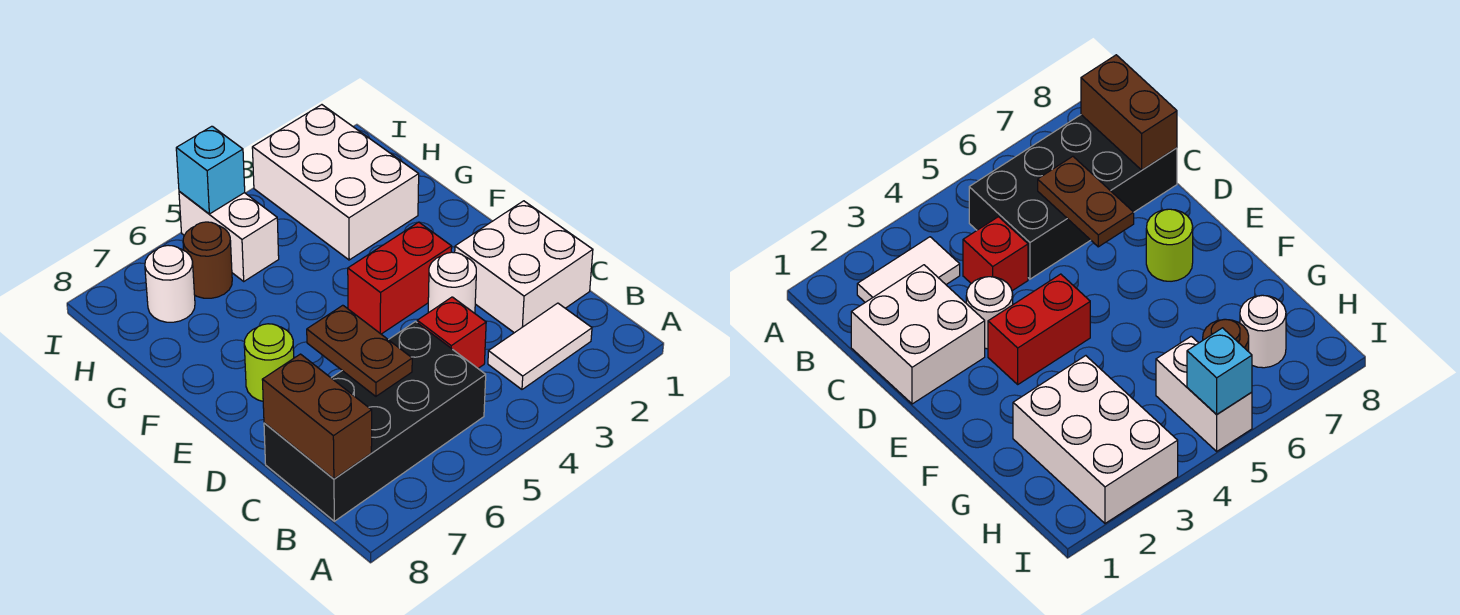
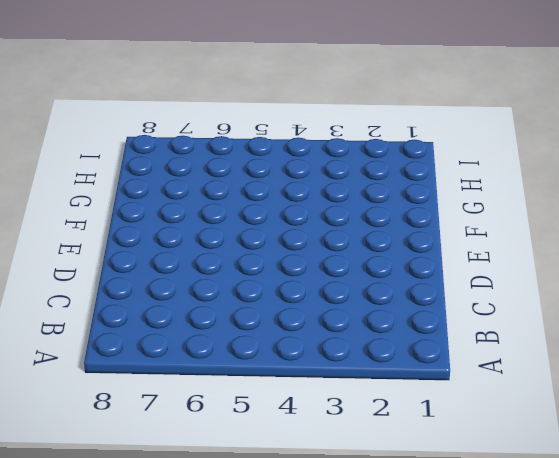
none -> white 1x2 tile [488,303,592,389]
none -> black 2x4 brick [264,322,486,521]
none -> white 2x2 brick [455,201,593,333]

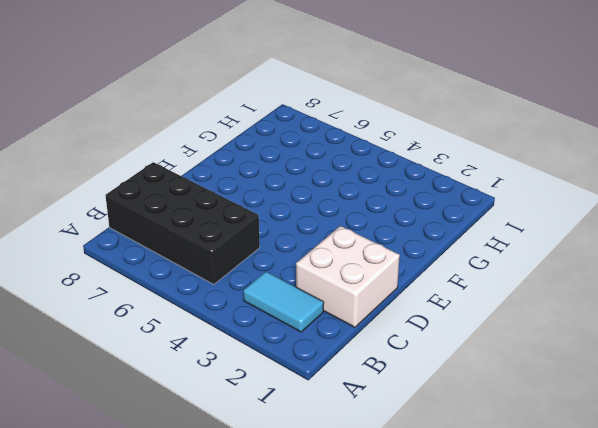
cyan 1x2 tile [243,272,324,332] -> white 1x2 tile [488,303,592,389]
none -> red 1x1 brick [417,297,486,368]
none -> white 1x1 round brick [428,252,476,313]
none -> red 1x2 brick [348,222,452,334]

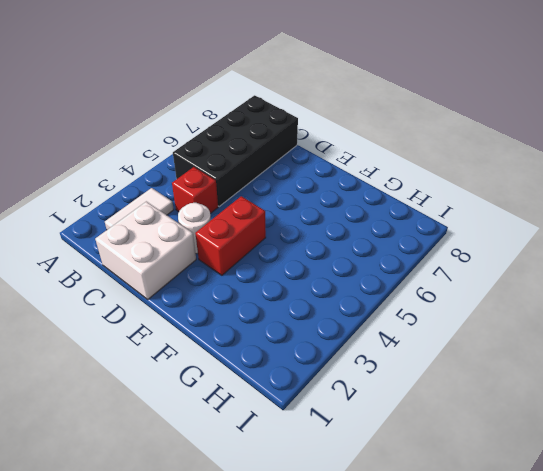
none -> lime 1x1 round brick [244,324,294,401]
none -> white 2x3 brick [252,105,419,260]
none -> white 1x2 brick [179,191,279,281]

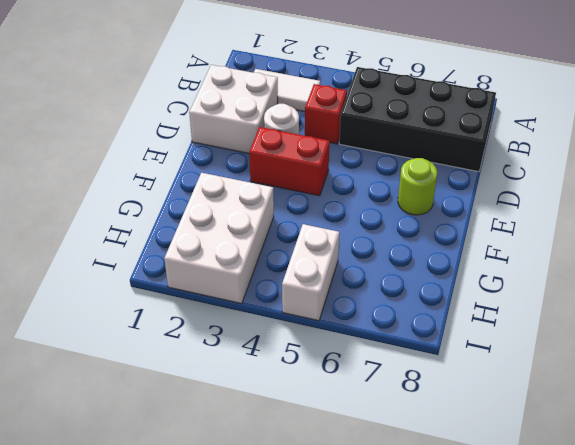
none -> brown 1x1 round brick [183,222,232,298]
none -> white 1x1 round brick [145,245,195,322]
none -> brown 1x2 brick [262,354,372,479]

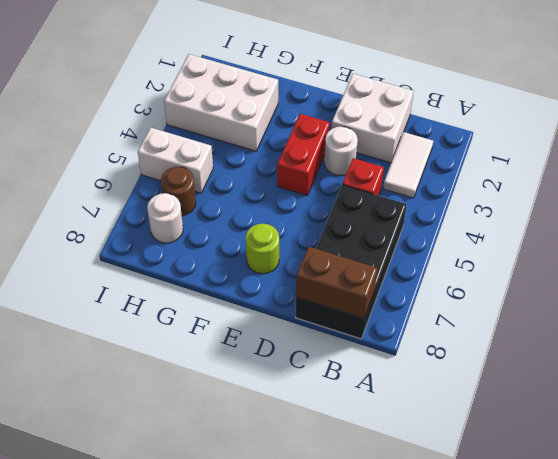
none -> brown 1x2 plate [307,305,412,396]
none -> cyan 1x1 brick [176,126,245,214]

